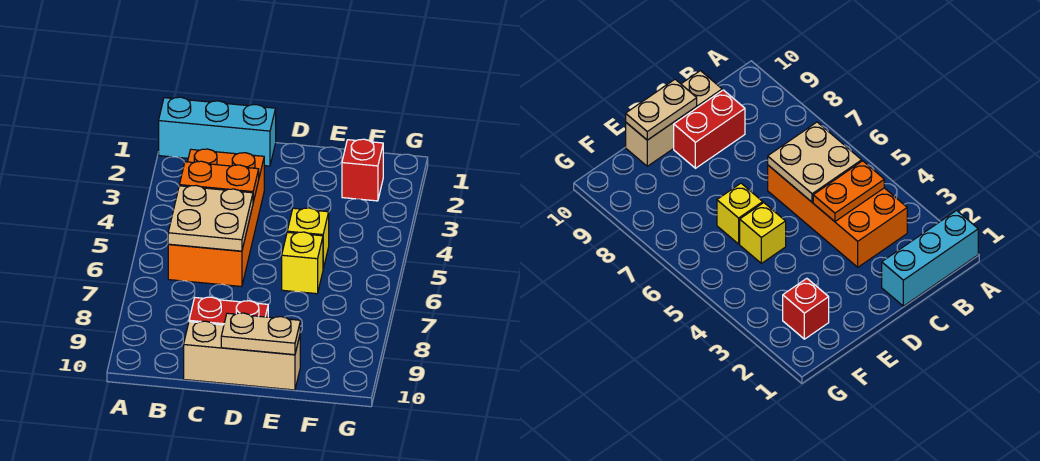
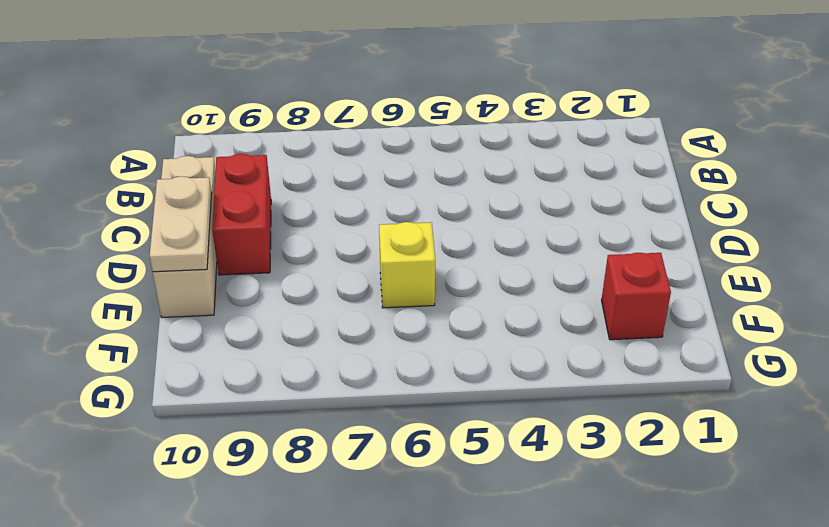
none -> cyan 1x3 brick [159,97,276,166]
none -> orange 2x4 brick [168,149,264,287]

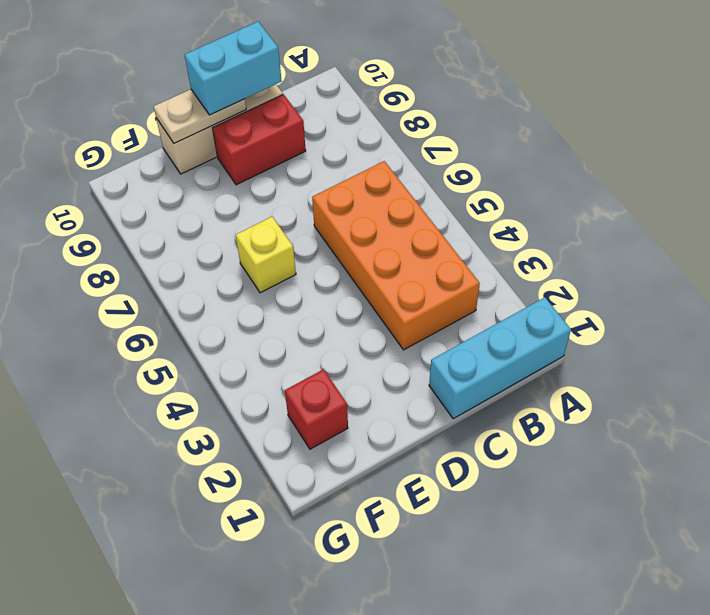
cyan 1x2 brick [185,22,282,115] -> none
none -> yellow 1x1 brick [287,208,329,268]
none -> orange 1x2 plate [179,161,259,202]

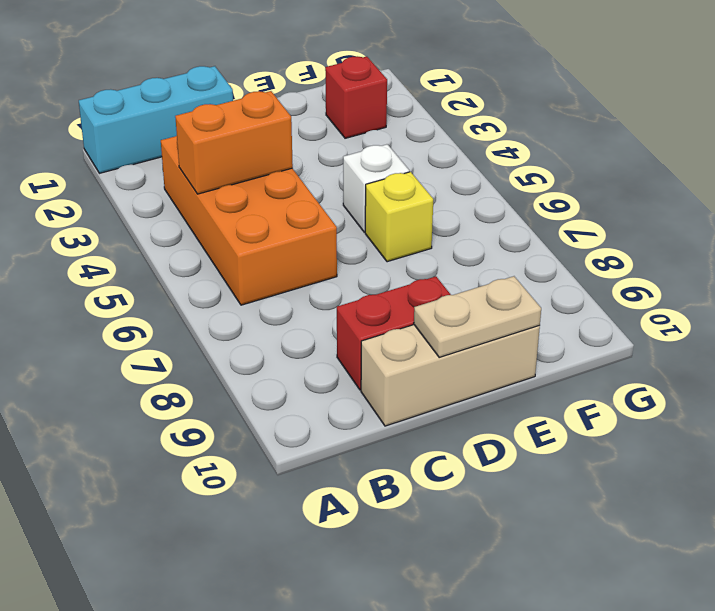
orange 1x2 brick [175,91,293,194] -> orange 1x2 plate [179,161,259,202]
white 1x1 brick [343,144,409,232] -> yellow 1x1 brick [287,208,329,268]
none -> tan 2x2 plate [168,186,253,251]

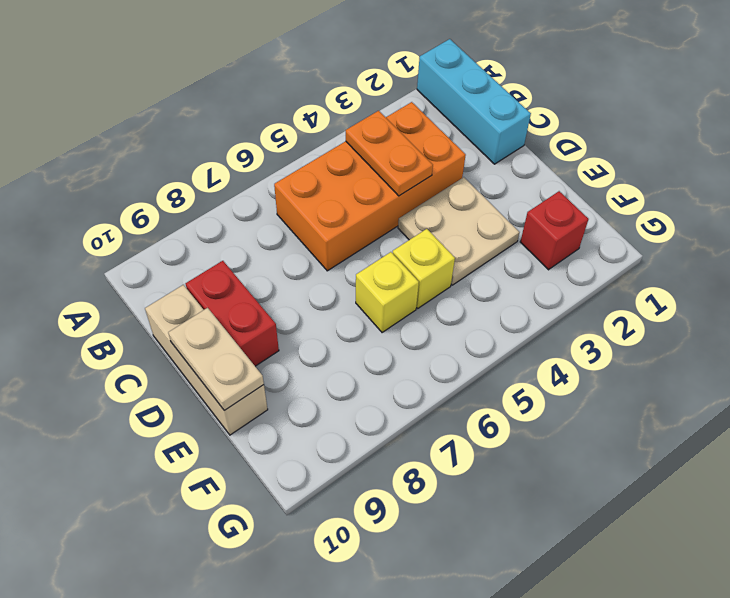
tan 2x2 plate [398,177,519,285] -> tan 2x2 plate moved to [168,186,253,251]

